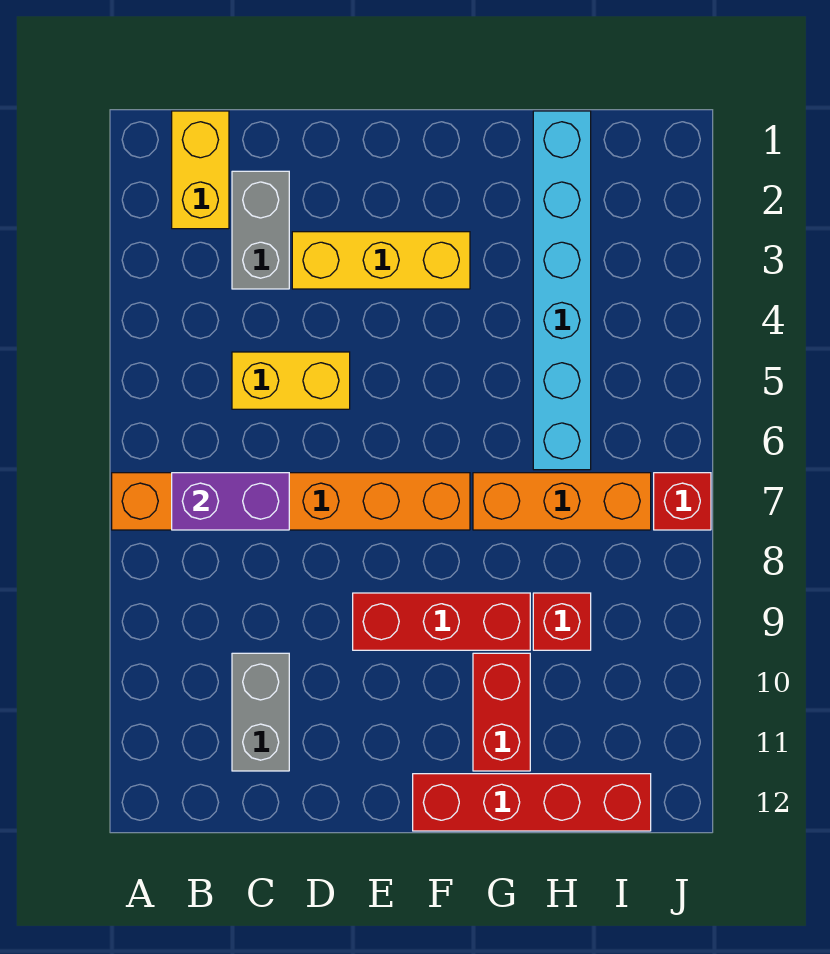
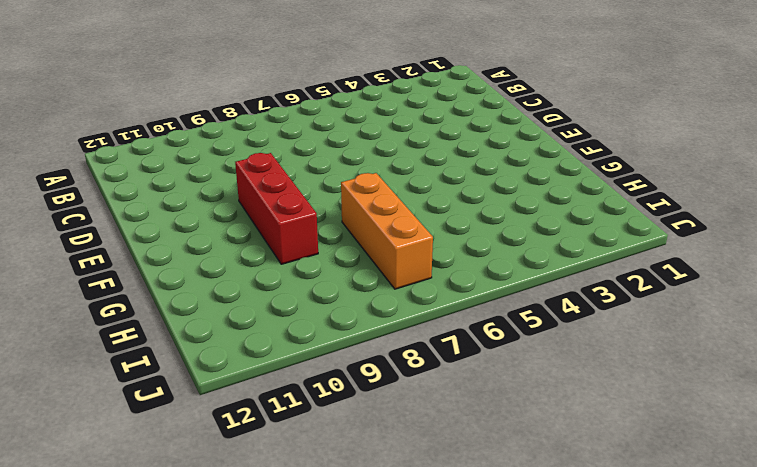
none -> orange 1x6 brick [112,473,470,530]
none -> yellow 1x2 brick [172,111,229,229]
none -> grey 1x2 brick [232,171,289,289]

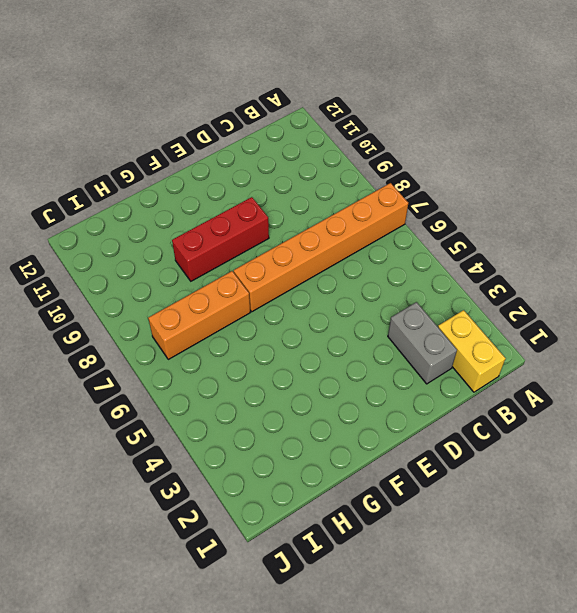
none -> yellow 1x2 brick [232,352,350,409]
none -> grey 1x2 brick [232,653,289,771]
none -> yellow 1x3 brick [292,232,470,289]

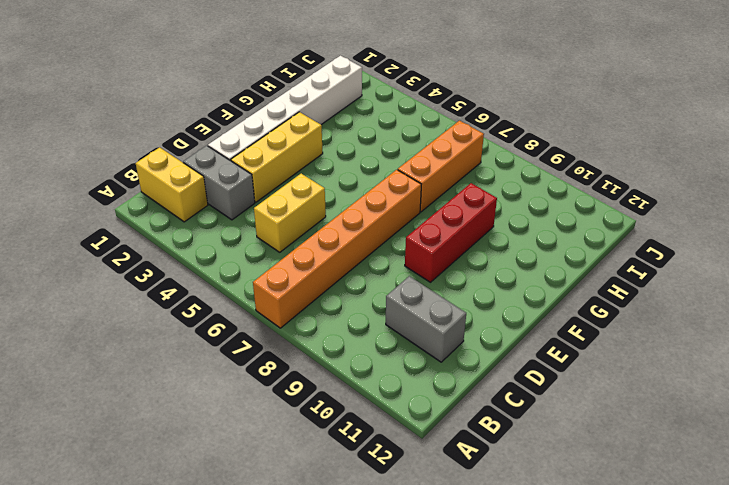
white 1x6 brick [208,56,362,161] -> cyan 1x6 brick [533,111,591,470]
none -> red 1x4 brick [413,774,651,831]
none -> red 1x2 brick [473,653,530,771]
none -> red 1x1 brick [533,593,591,650]

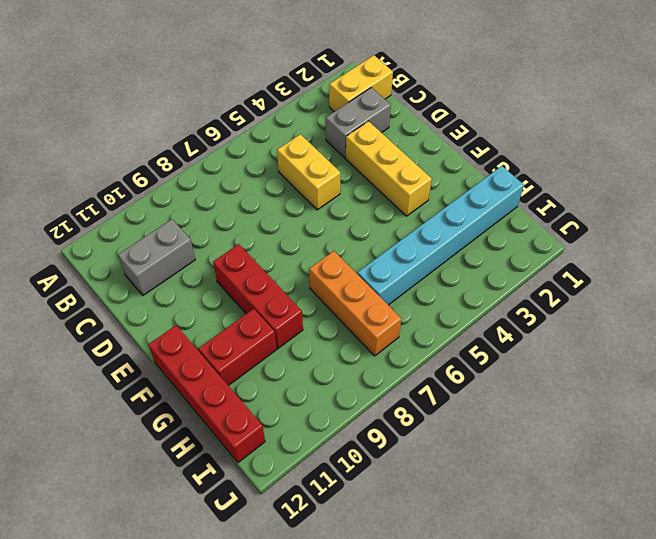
none -> orange 1x6 brick [112,473,470,530]
none -> red 1x1 brick [533,593,591,650]
none -> red 1x1 brick [654,473,711,530]

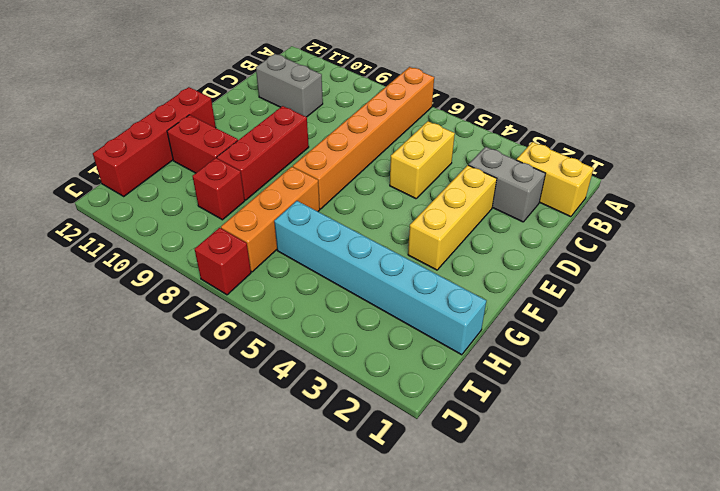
none -> purple 1x2 brick [172,473,289,530]

